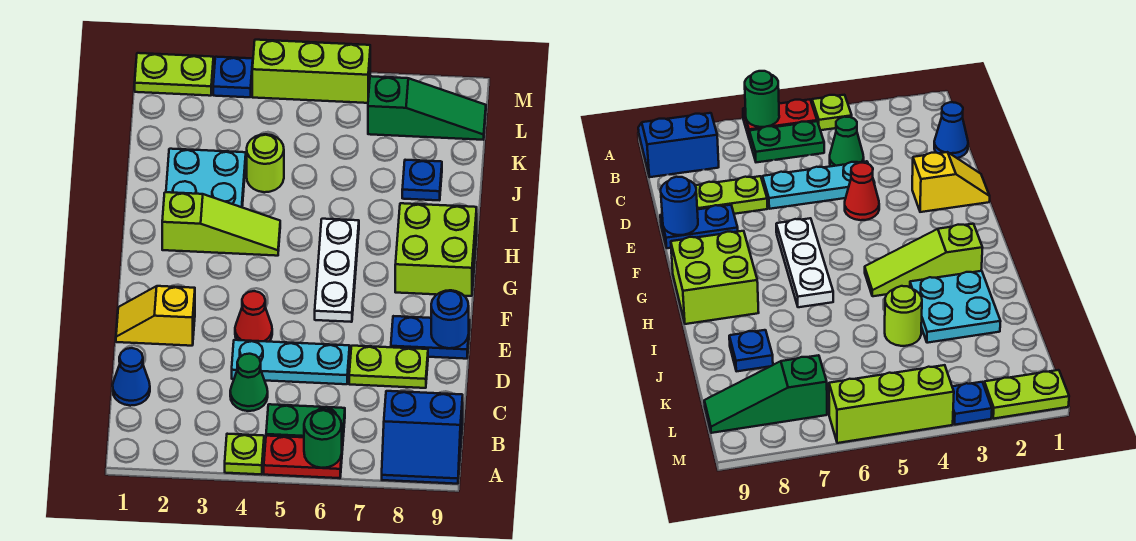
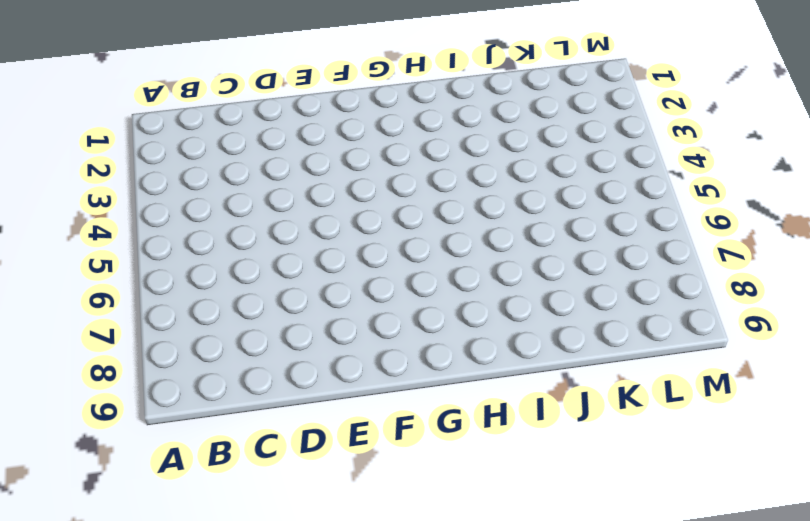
none -> lime 1x1 plate [225,434,264,475]
none -> red 1x2 plate [264,436,343,478]
none -> blue 2x2 slope [382,391,463,484]

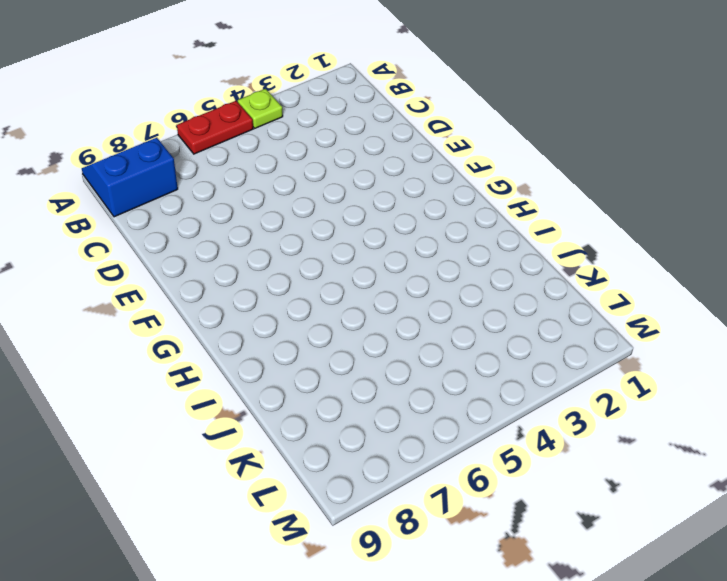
none -> green 1x2 plate [266,404,345,439]
none -> blue 1x1 cone [113,348,150,406]
none -> green 1x1 cone [230,354,268,411]

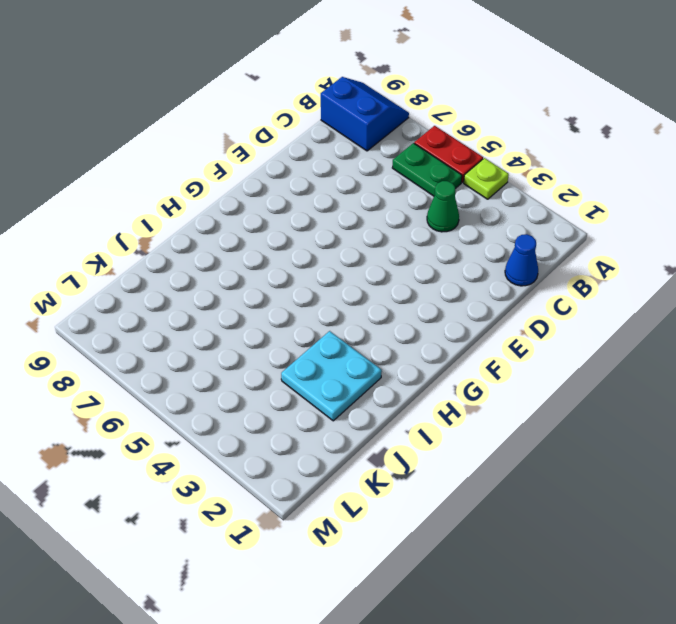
none -> cyan 1x3 plate [232,340,350,384]
none -> lime 1x2 plate [349,346,428,388]
none -> yellow 1x2 slope [116,286,195,346]

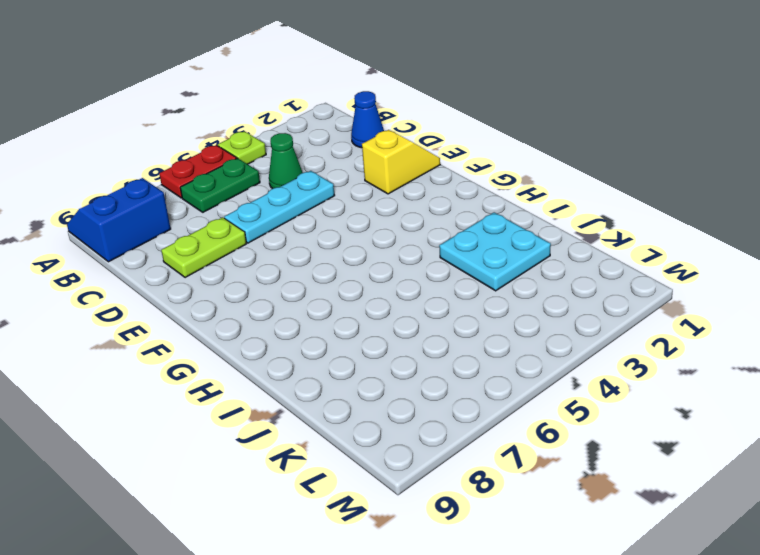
none -> red 1x1 cone [235,291,272,342]
none -> blue 1x2 plate [391,316,470,359]
none -> white 1x3 plate [315,219,359,322]

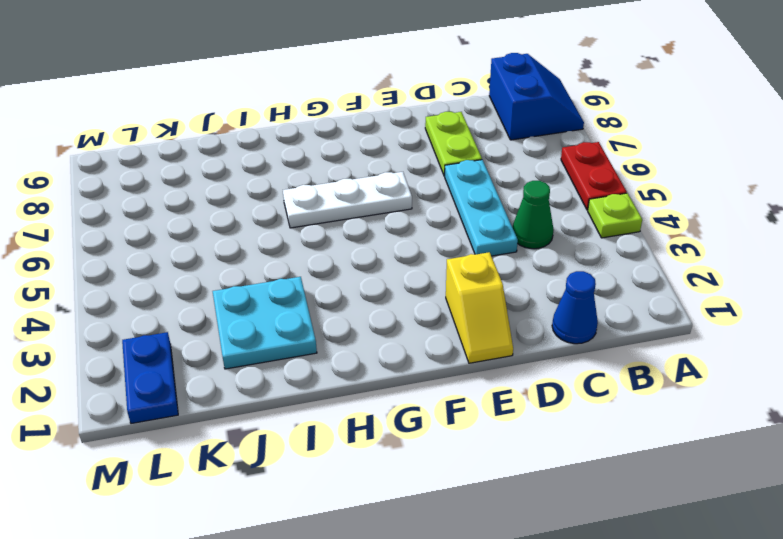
blue 1x2 plate [122,332,178,424] -> blue 1x2 plate moved to [391,316,470,359]
none -> green 1x2 plate [266,404,345,439]
none -> red 1x1 cone [235,291,272,342]
none -> lime 2x2 brick [395,203,477,296]

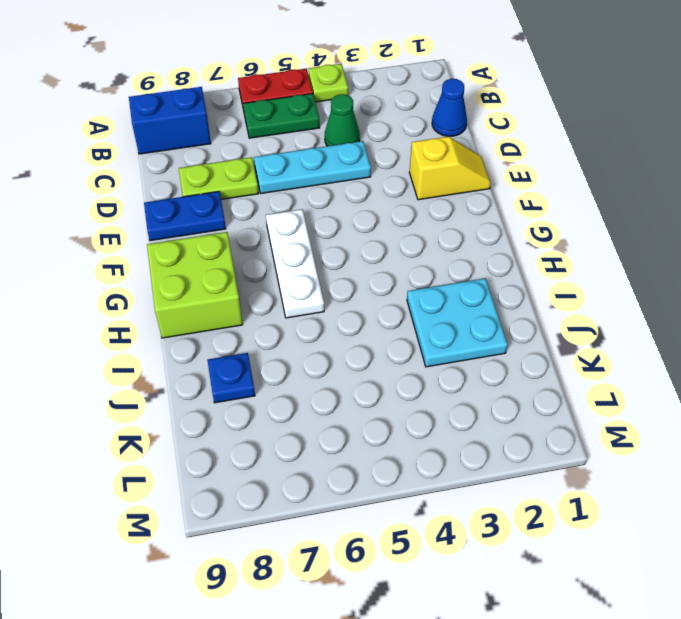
none -> red 1x1 cone [235,291,272,342]
none -> lime 1x3 slope [162,192,280,256]
none -> lime 1x1 round brick [247,134,284,192]

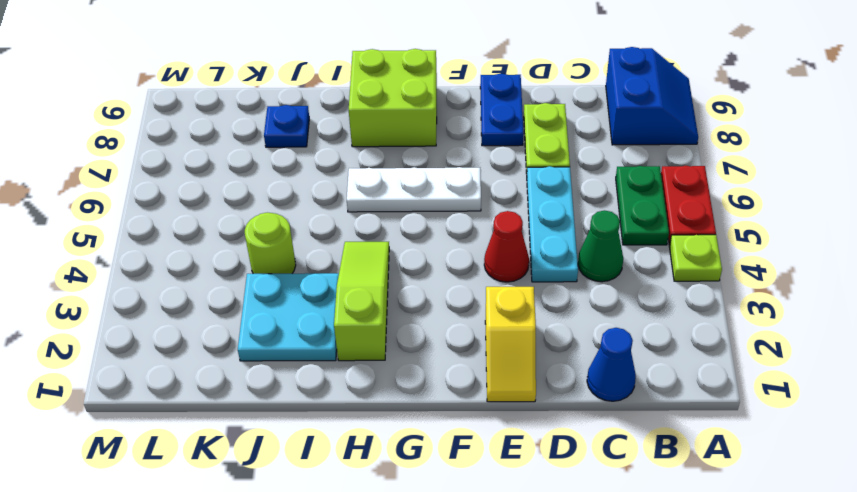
none -> green 1x3 slope [368,76,486,140]
none -> lime 1x2 plate [135,53,214,96]
none -> blue 1x1 plate [213,57,253,97]

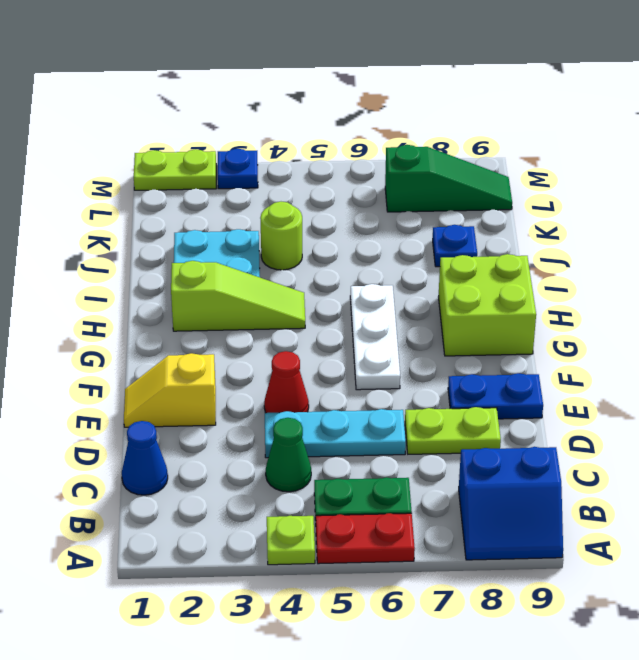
none -> lime 1x3 brick [252,40,370,103]
none -> green 1x1 round brick [304,410,342,468]
none -> blue 1x1 round brick [431,290,469,348]

